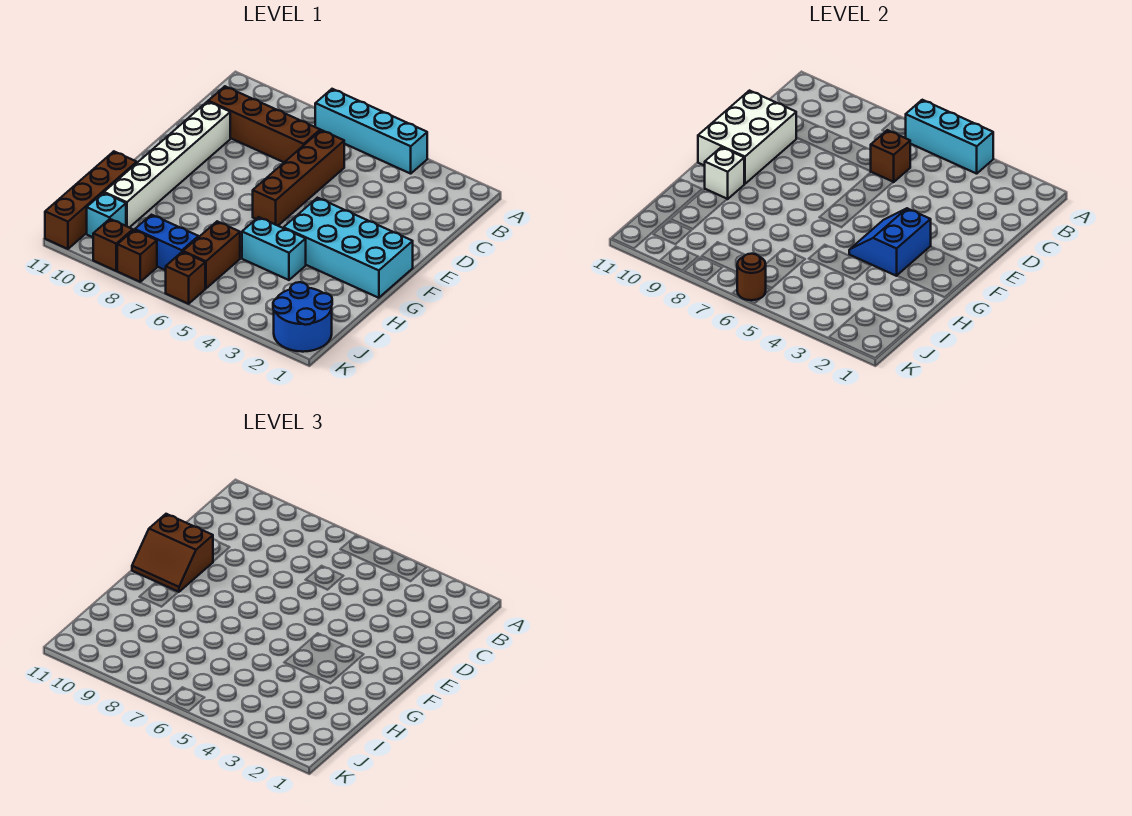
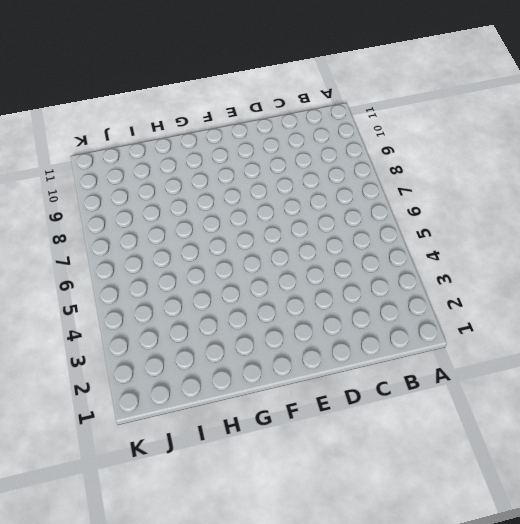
none -> cyan 1x4 brick [315,89,427,174]
none -> brown 1x4 brick [253,130,344,226]
none -> brown 1x4 brick [208,86,320,162]

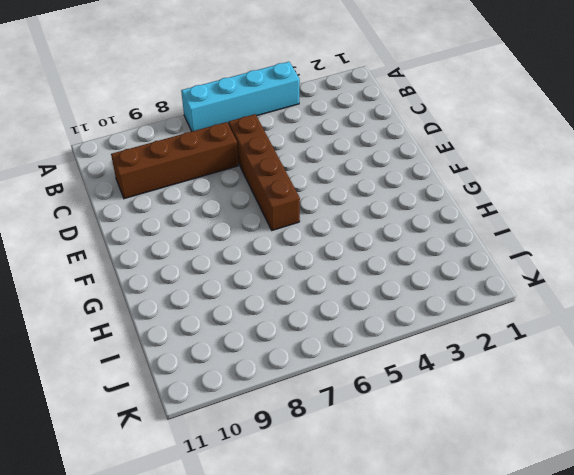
none -> white 1x6 brick [104,102,230,228]
none -> cyan 2x4 brick [283,198,413,298]
none -> cyan 1x2 brick [242,217,306,280]

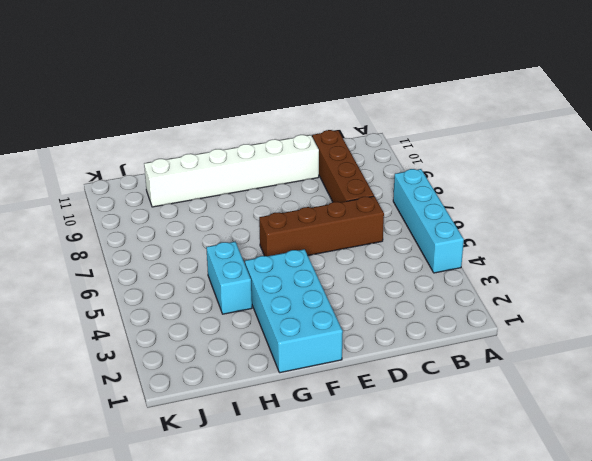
none -> brown 1x4 brick [45,151,137,249]
none -> brown 1x2 brick [183,221,240,289]
none -> blue 2x2 round brick [273,282,332,352]

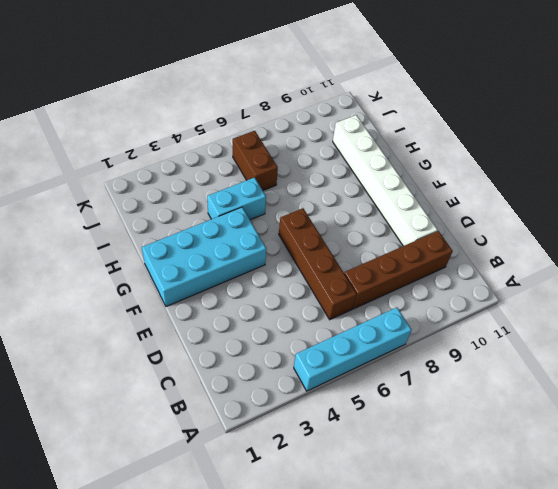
none -> brown 1x4 brick [45,151,137,249]
none -> blue 2x2 round brick [273,282,332,352]
none -> blue 1x2 brick [135,215,198,270]

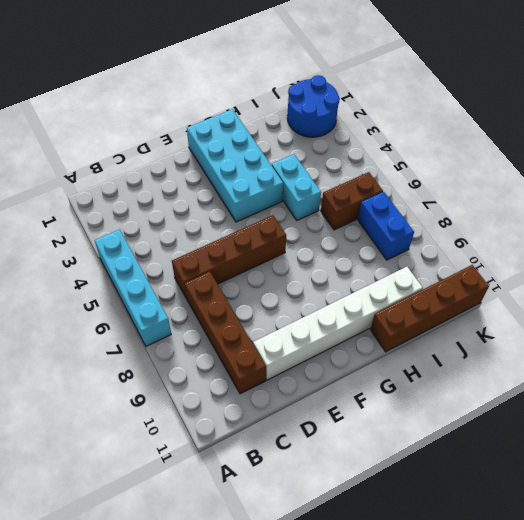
none -> cyan 1x1 brick [87,193,126,237]
none -> brown 1x1 brick [166,252,205,304]
none -> brown 1x1 brick [117,230,157,282]

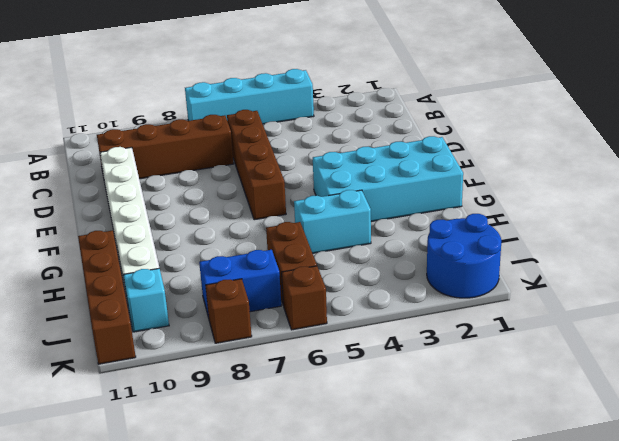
none -> brown 1x1 brick [93,219,133,271]
none -> cyan 1x3 brick [906,100,993,174]
none -> brown 1x1 brick [871,130,910,182]

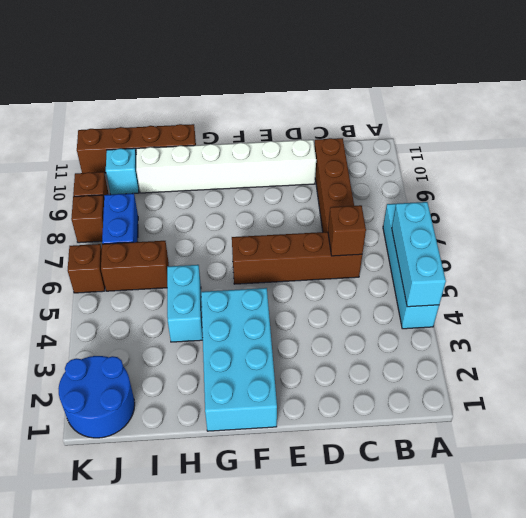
none -> white 2x3 brick [698,91,796,184]
none -> blue 2x2 slope [849,208,931,276]
none -> white 1x1 brick [705,147,744,199]

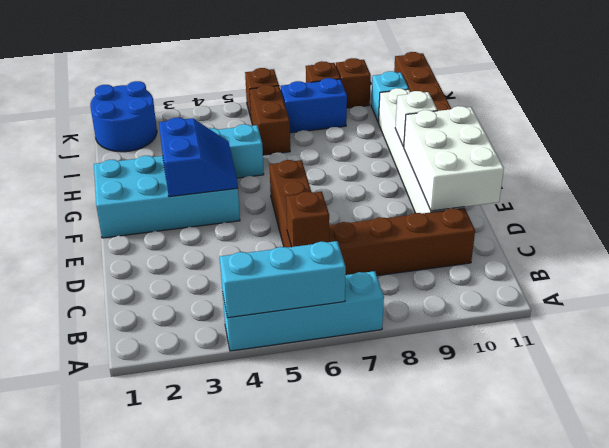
none -> brown 1x1 round brick [737,254,766,300]
none -> brown 2x2 slope [132,514,213,592]

